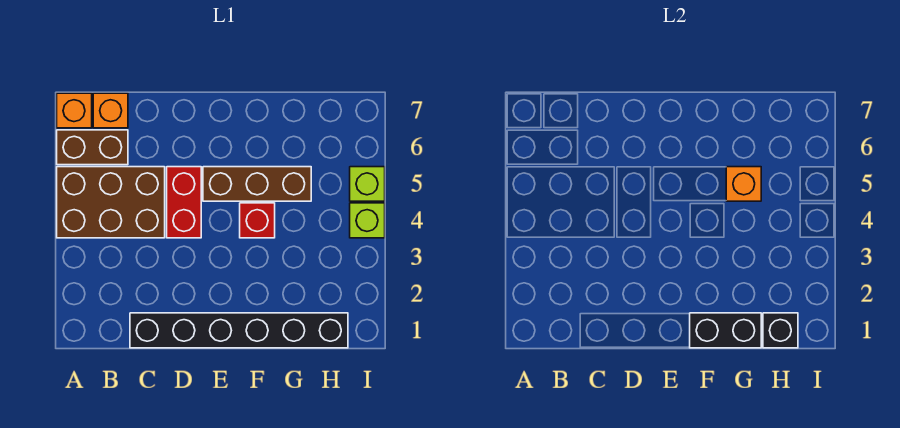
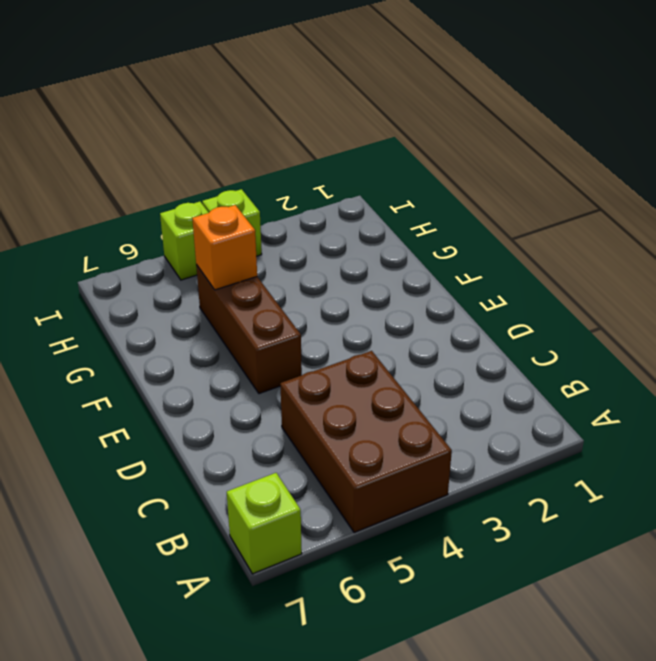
lime 1x1 brick [227,473,302,574] -> orange 1x1 brick [57,93,92,128]
none -> brown 1x2 brick [57,130,128,165]
none -> orange 1x1 brick [93,93,128,128]
none -> black 1x6 brick [130,313,348,348]

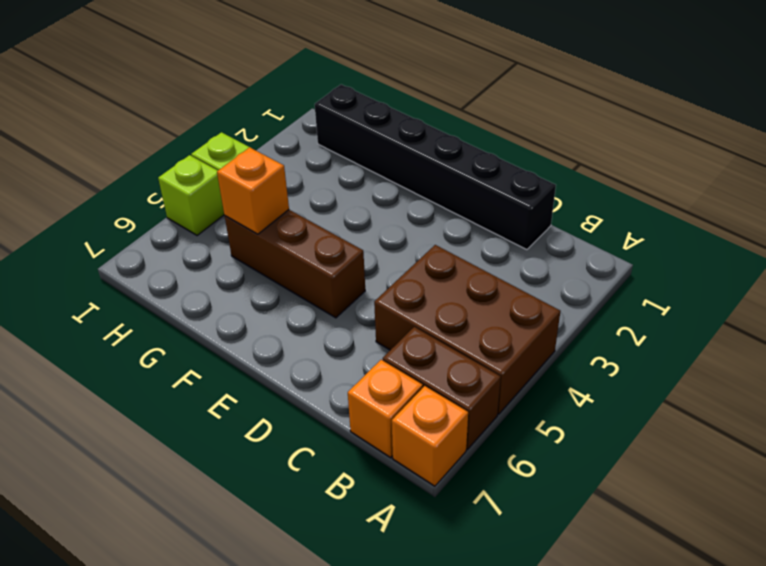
none -> red 1x2 brick [167,167,201,238]
none -> red 1x1 brick [240,203,275,238]
none -> black 1x2 brick [690,313,761,348]

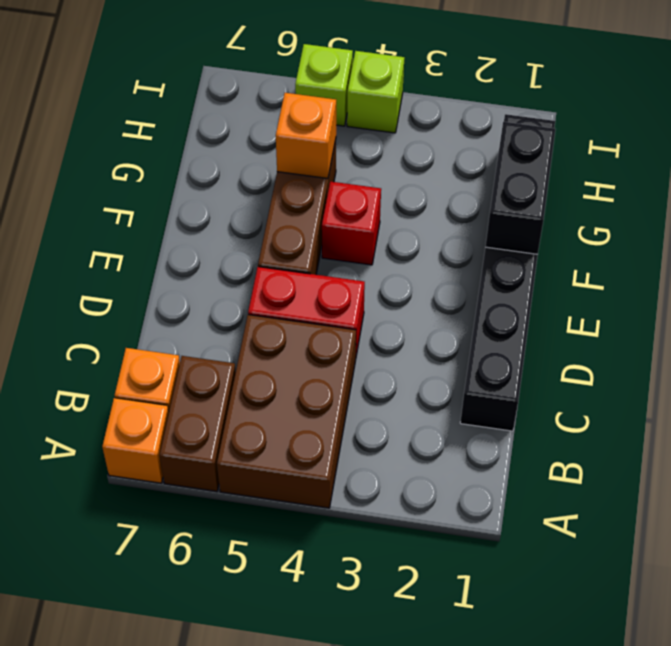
none -> black 1x1 brick [763,313,798,348]

